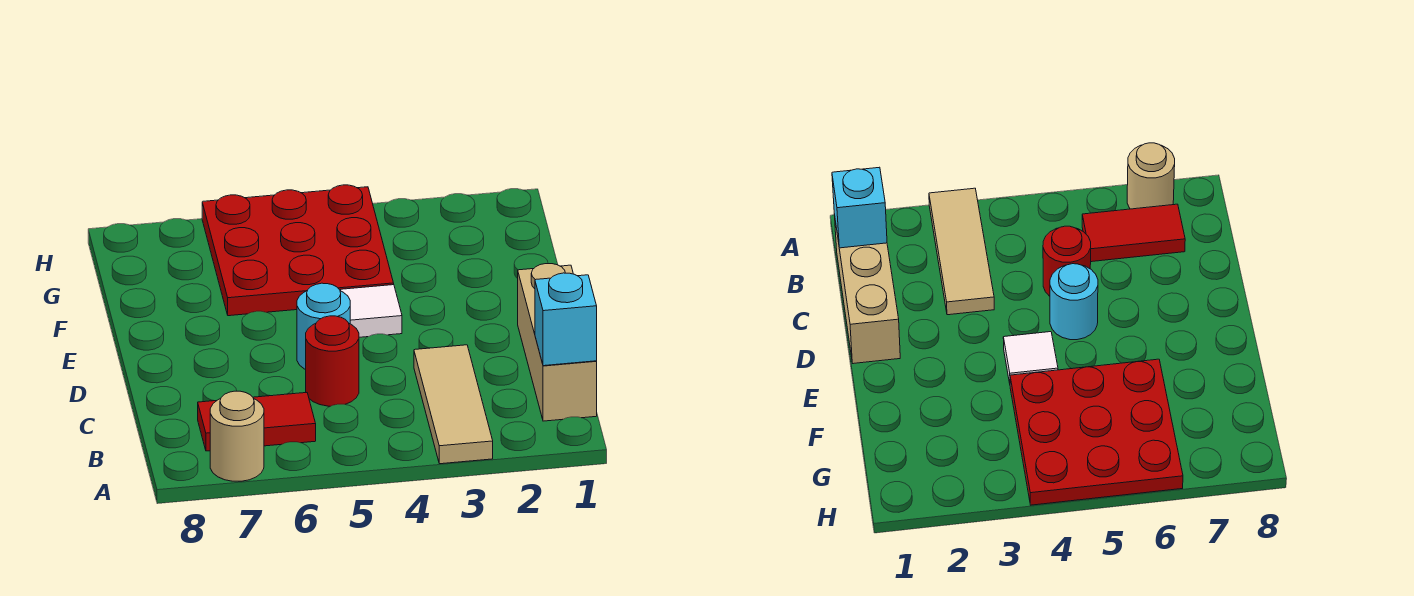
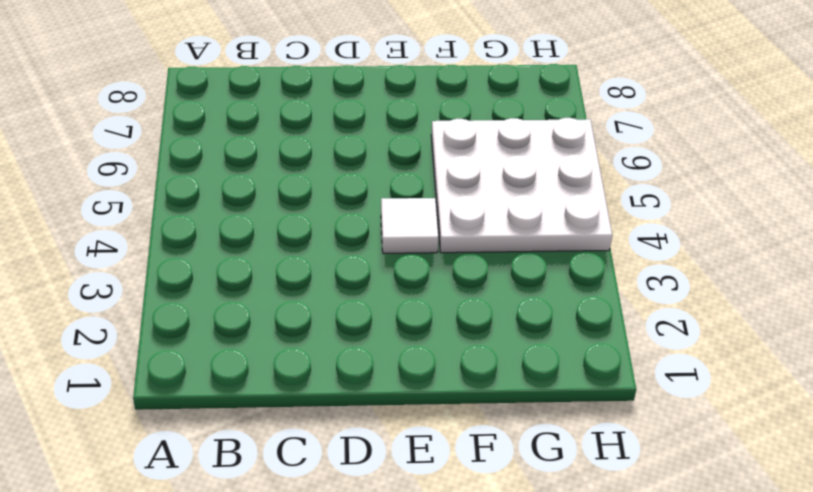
white 3x3 plate [431,118,612,253] -> red 3x3 plate [202,185,394,316]
none -> tan 1x3 tile [414,345,493,464]
none -> tan 1x1 round brick [210,391,264,481]

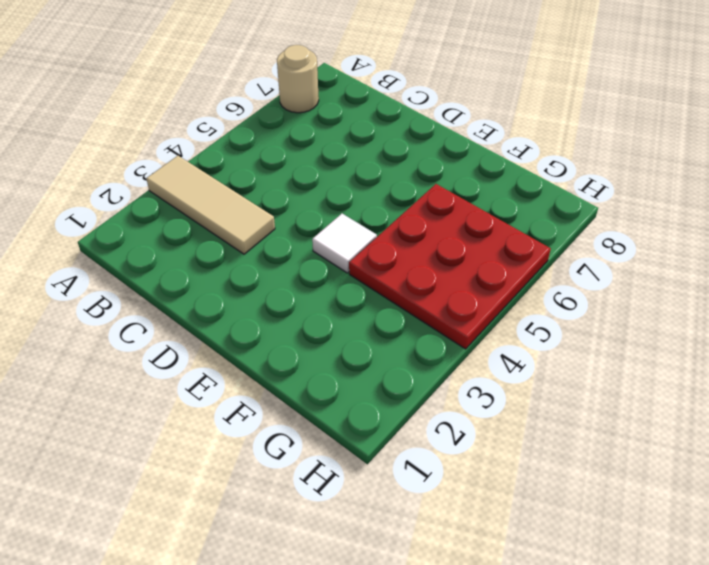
none -> tan 1x3 brick [518,264,597,421]
none -> red 1x2 tile [198,393,316,451]

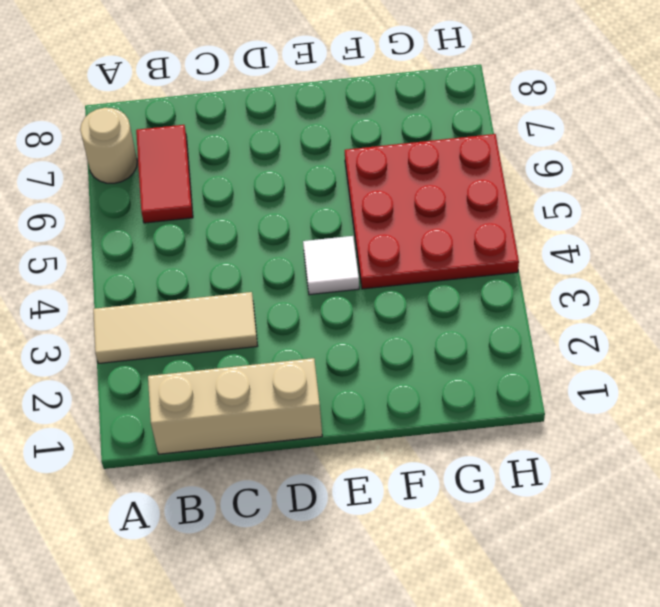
none -> red 1x1 round brick [306,316,359,406]
none -> cyan 1x1 round brick [297,283,350,370]

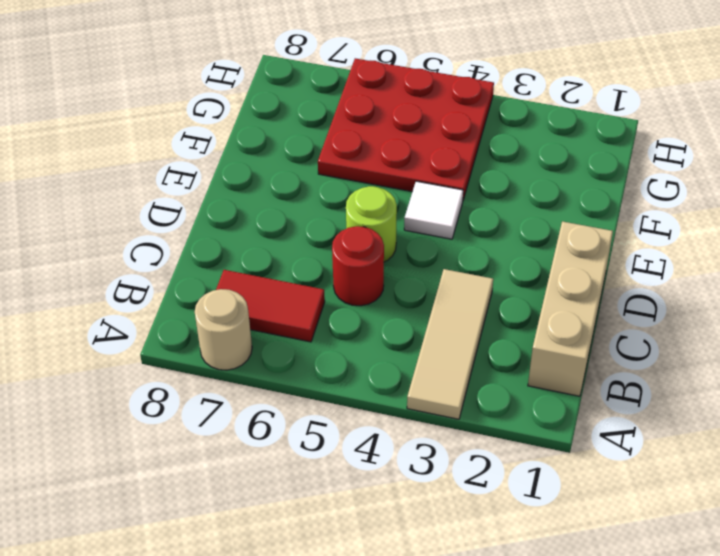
lime 1x1 round brick [346,186,397,262] -> cyan 1x1 round brick [297,283,350,370]
none -> cyan 1x1 brick [535,273,597,366]

